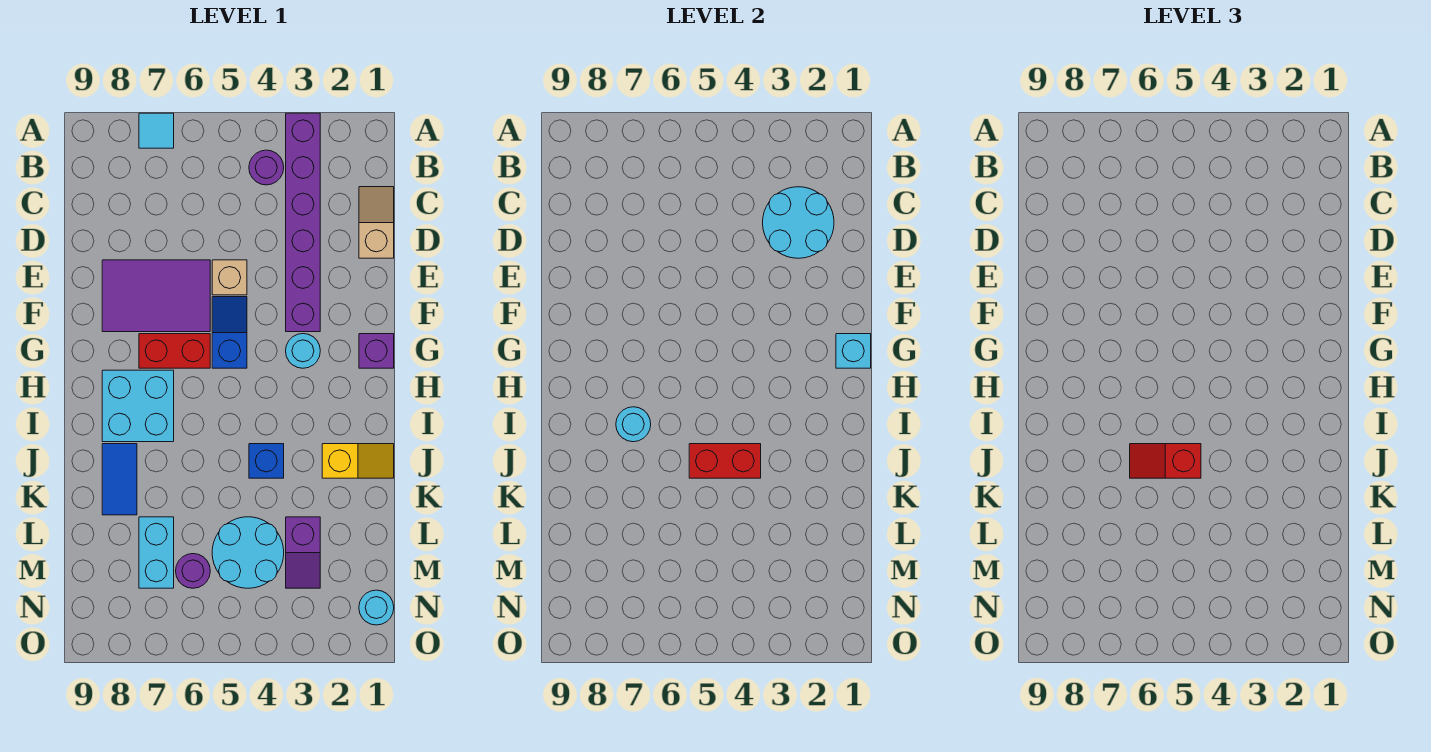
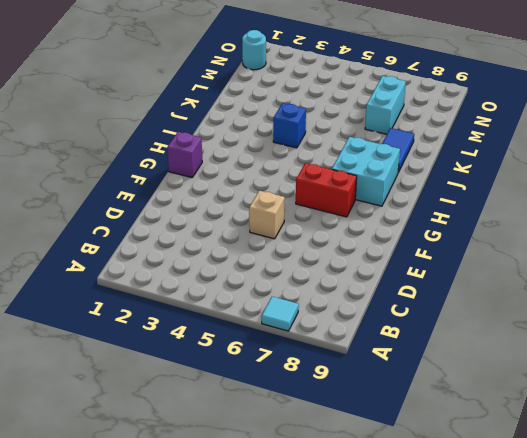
none -> purple 1x6 brick [286,113,320,332]
none -> purple 1x1 round brick [249,150,284,185]
none -> tan 1x2 slope [359,187,394,258]

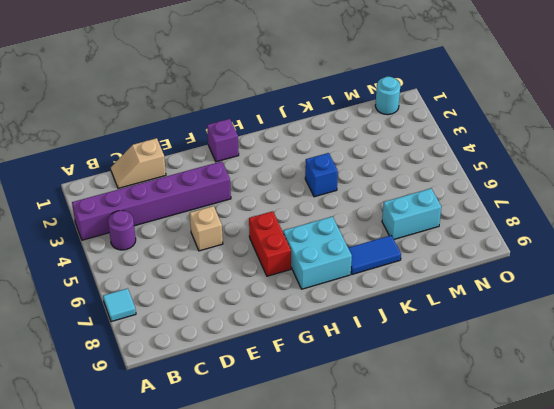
none -> purple 2x3 tile [102,260,210,332]
none -> blue 1x2 slope [212,297,247,368]
none -> cyan 1x1 round brick [286,334,320,368]

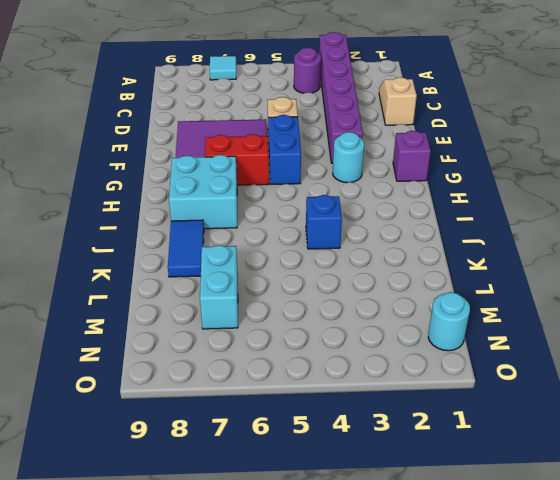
blue 1x2 brick [268,115,301,184] -> blue 1x2 slope [212,297,247,368]
none -> yellow 1x2 slope [322,444,394,478]
none -> purple 1x2 slope [286,517,320,588]
none -> cyan 2x2 round brick [212,517,284,588]

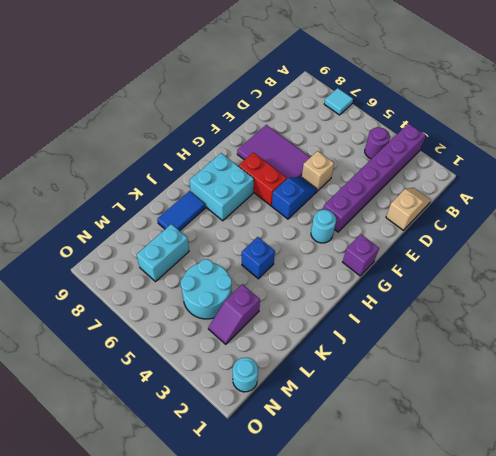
none -> yellow 1x2 slope [322,444,394,478]
none -> purple 1x1 round brick [176,554,210,588]
none -> cyan 2x2 round brick [763,187,834,258]

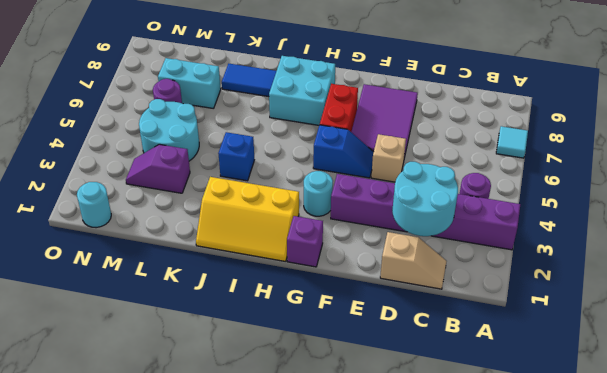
yellow 2x3 slope [196,177,299,262] -> yellow 1x2 slope [322,444,394,478]
none -> cyan 1x1 brick [836,334,871,368]
none -> cyan 1x1 round brick [616,407,651,442]
none -> red 1x2 brick [689,444,761,478]

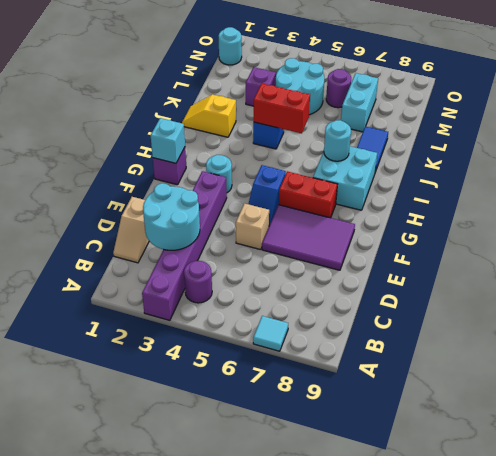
none -> red 1x2 slope [1130,444,1201,478]

